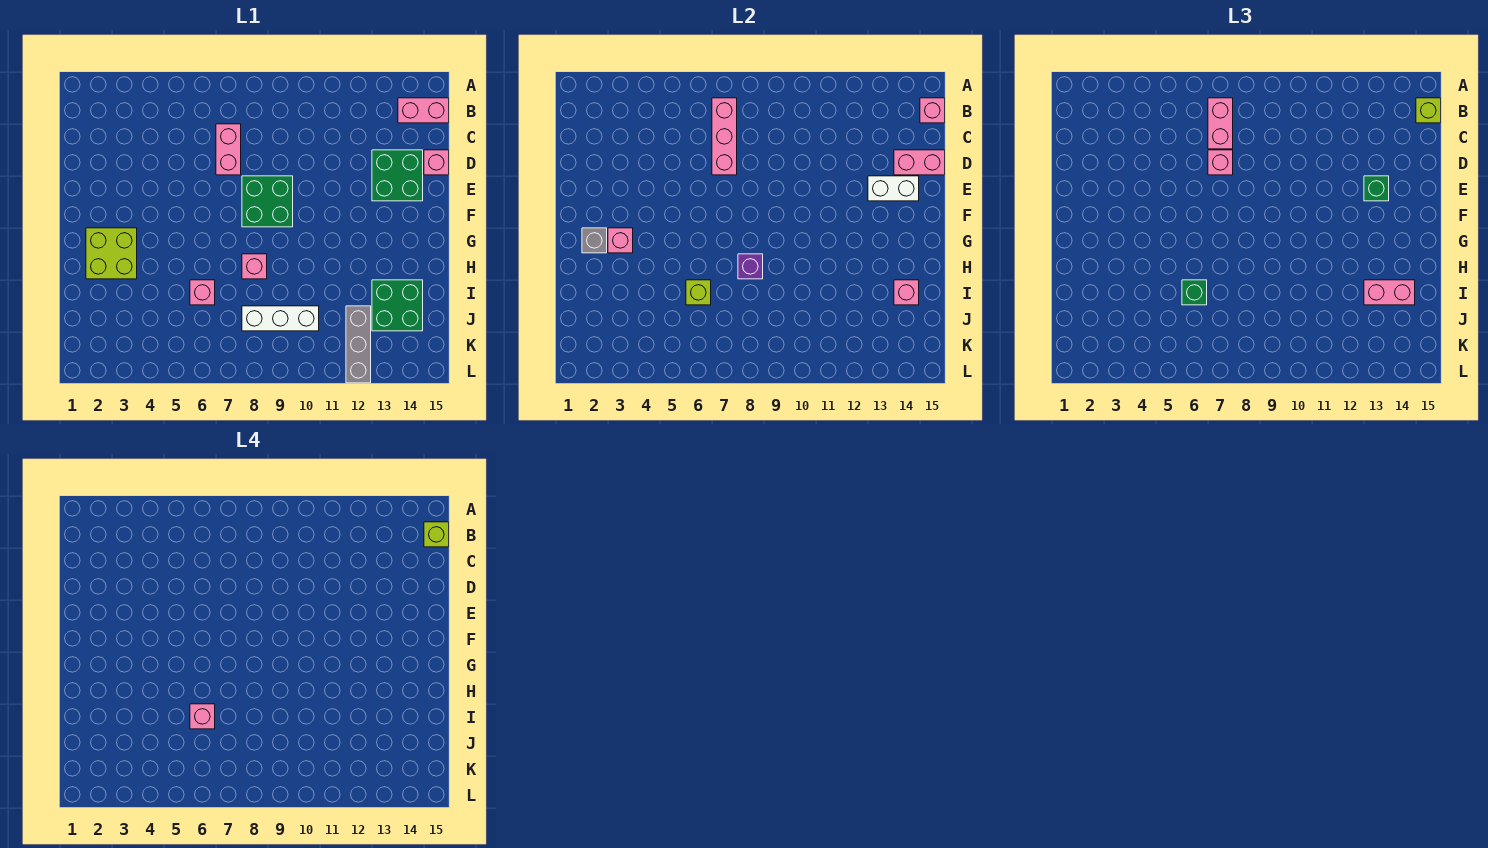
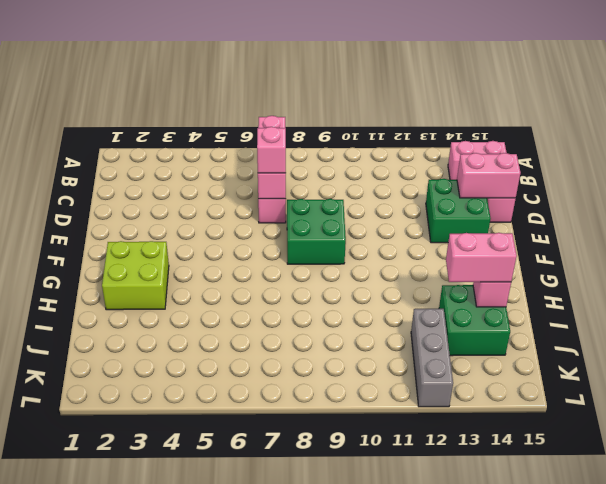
none -> pink 1x1 brick [242,254,267,279]
none -> pink 1x1 brick [190,280,215,305]
none -> white 1x3 brick [242,306,319,331]

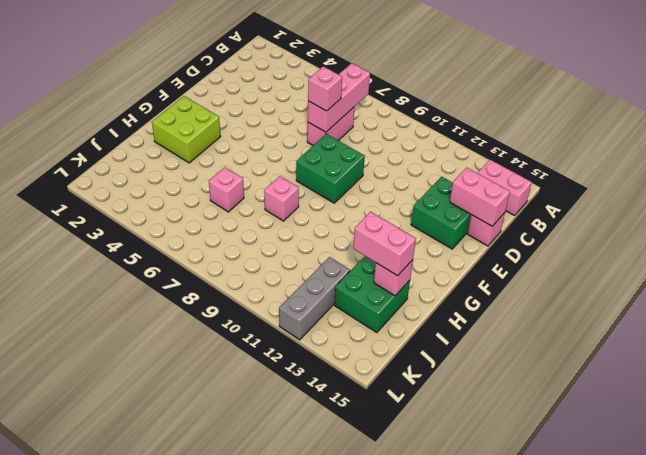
none -> white 1x3 brick [242,306,319,331]
none -> pink 1x1 brick [920,98,945,123]
none -> white 1x2 brick [868,176,919,201]

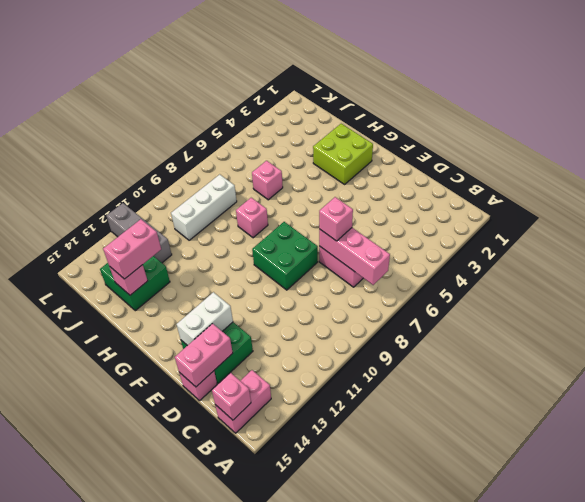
none -> grey 1x1 brick [582,228,607,253]
none -> pink 1x1 brick [608,228,633,253]
none -> purple 1x1 brick [738,254,763,279]

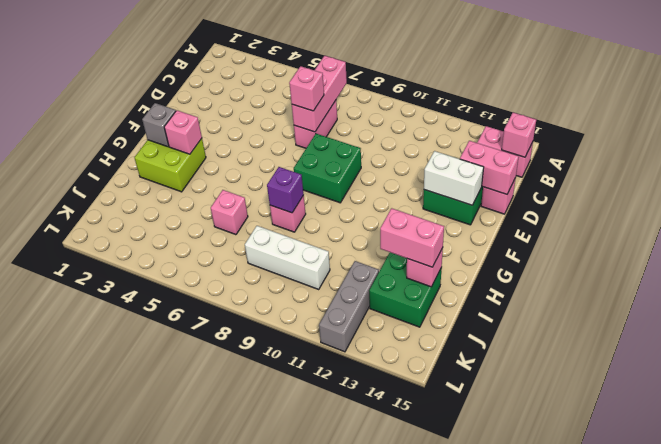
none -> lime 1x1 brick [686,280,711,305]
none -> pink 1x2 brick [1208,98,1233,149]
none -> lime 1x1 brick [1416,98,1441,123]

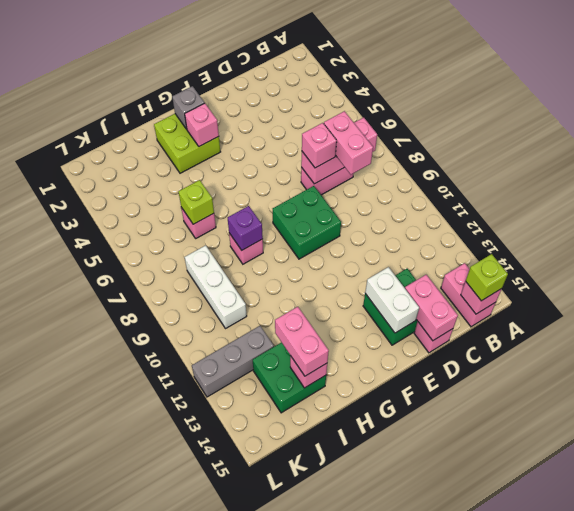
pink 1x2 brick [324,111,373,174] -> pink 1x2 brick turned to [1208,98,1233,149]
none -> green 1x1 brick [1364,176,1389,201]
none -> green 1x1 brick [1182,280,1207,305]
none -> lime 1x1 brick [424,522,449,547]

